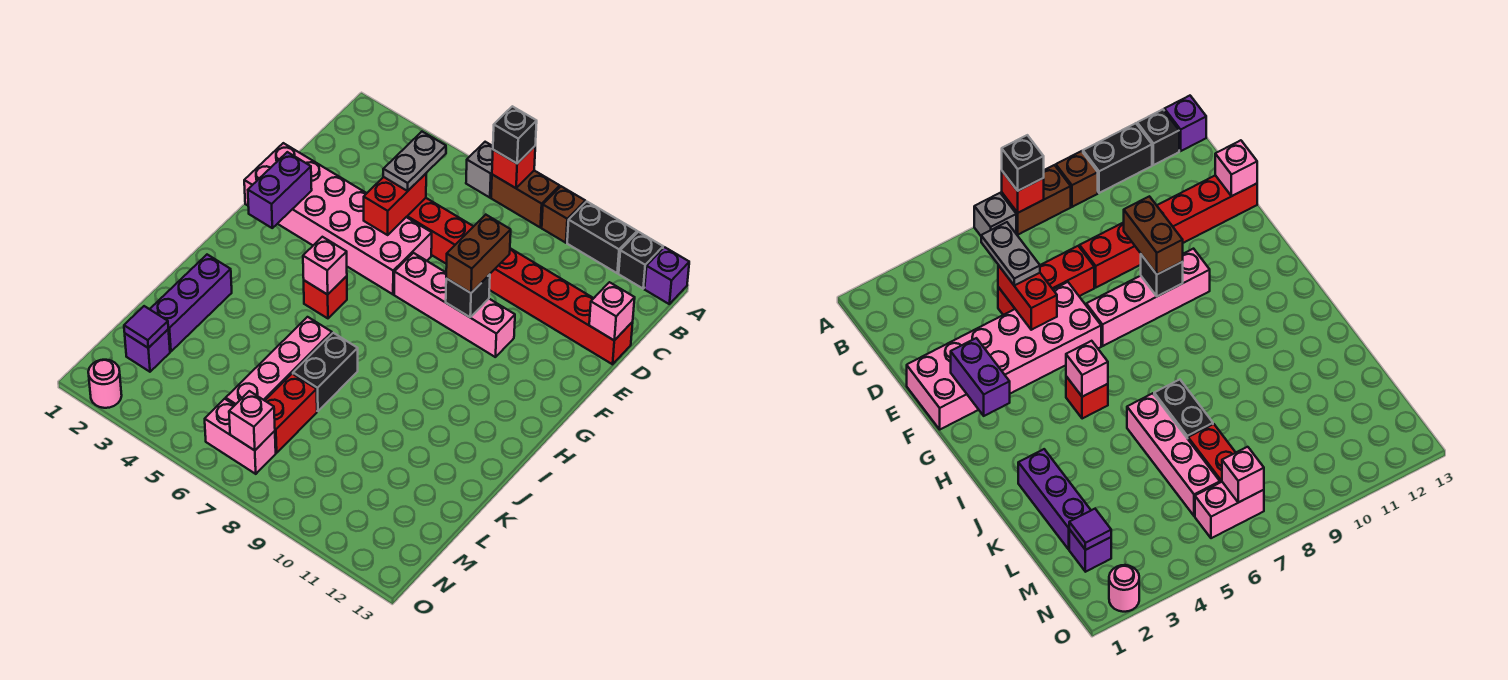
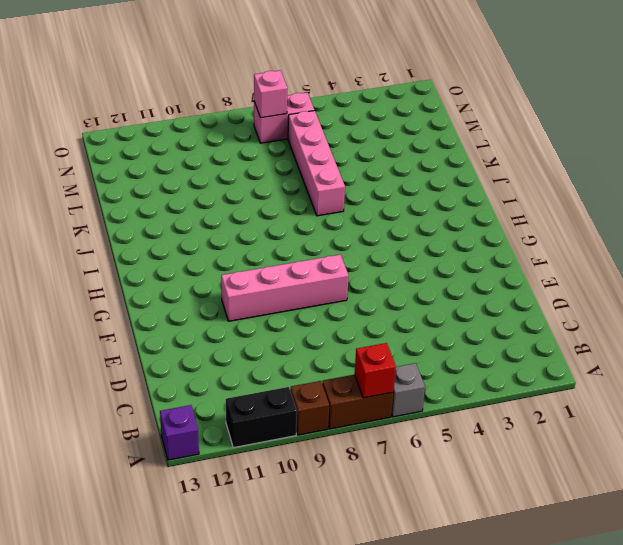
none -> black 1x1 brick [619,232,663,289]
none -> red 1x3 brick [407,198,474,264]
none -> red 1x6 brick [489,248,633,364]

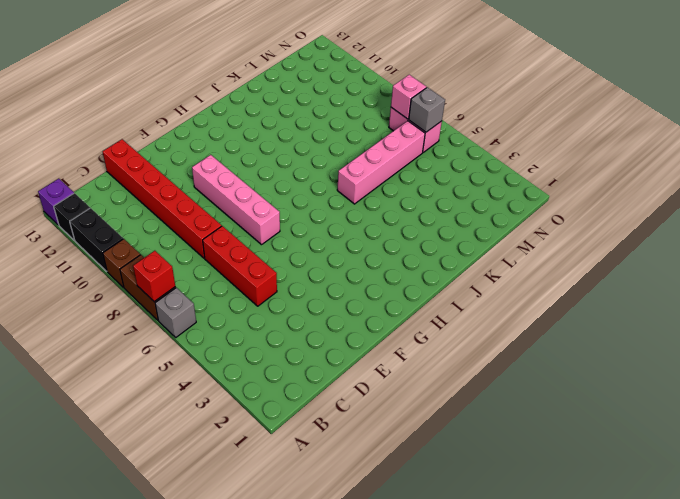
grey 1x1 brick [409,87,445,132] -> none
none -> pink 2x6 brick [244,143,432,294]
none -> red 1x1 brick [304,276,347,318]
none -> purple 1x3 brick [150,255,232,351]

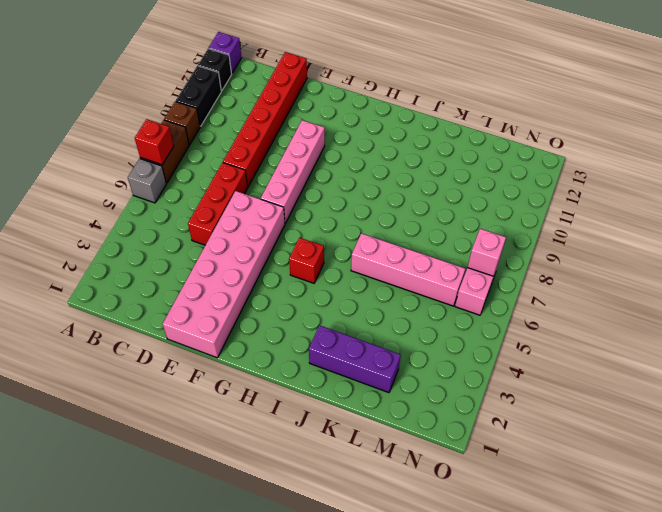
none -> black 1x2 brick [293,333,358,411]
none -> red 1x2 brick [265,374,317,453]
none -> purple 1x1 brick [125,330,170,372]

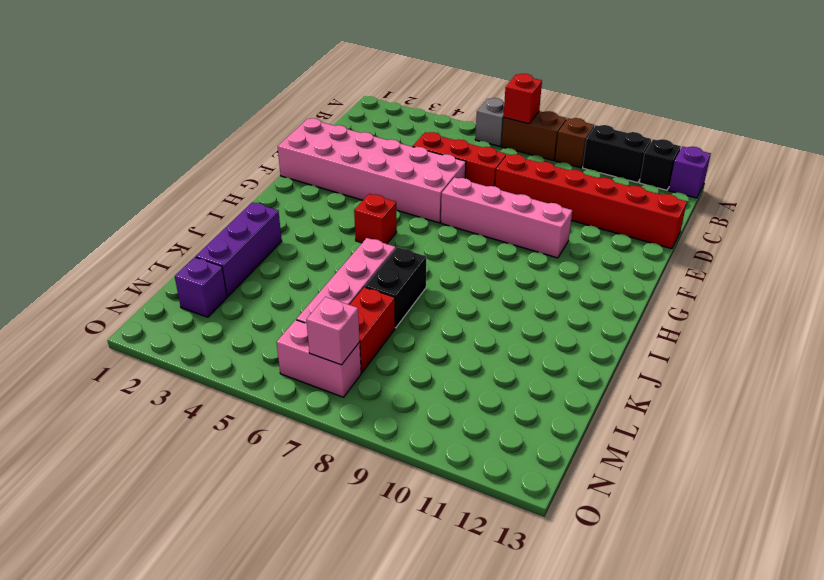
none -> pink 1x1 round brick [88,360,122,408]
none -> red 1x2 brick [364,174,426,235]
none -> pink 1x1 brick [589,282,635,340]

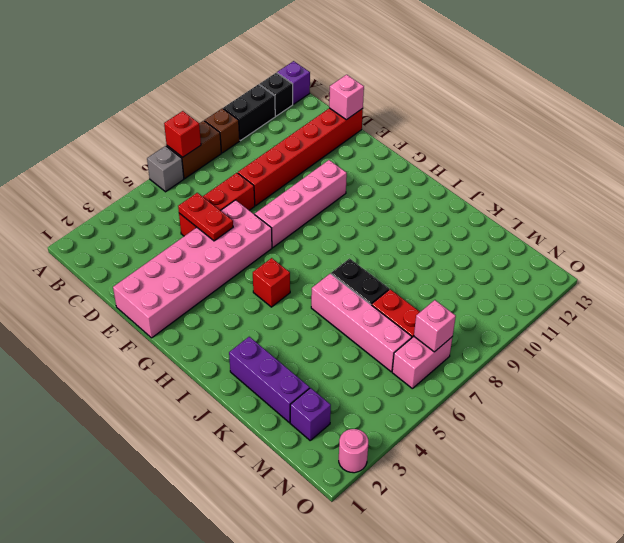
red 1x2 plate [178,193,233,241] -> red 1x2 brick [364,174,426,235]
none -> purple 1x2 brick [248,152,312,228]
none -> black 1x1 brick [446,274,490,317]
none -> pink 1x1 brick [303,237,347,295]

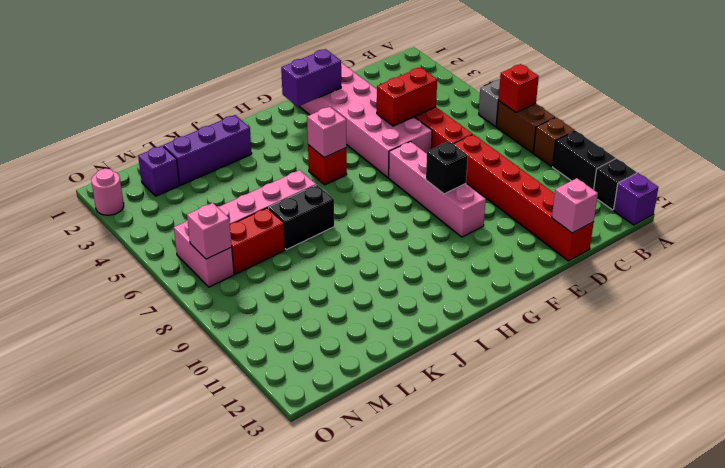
none -> purple 1x1 tile [124,306,168,348]
none -> black 1x1 brick [493,106,537,163]
none -> grey 1x2 plate [383,132,446,191]

